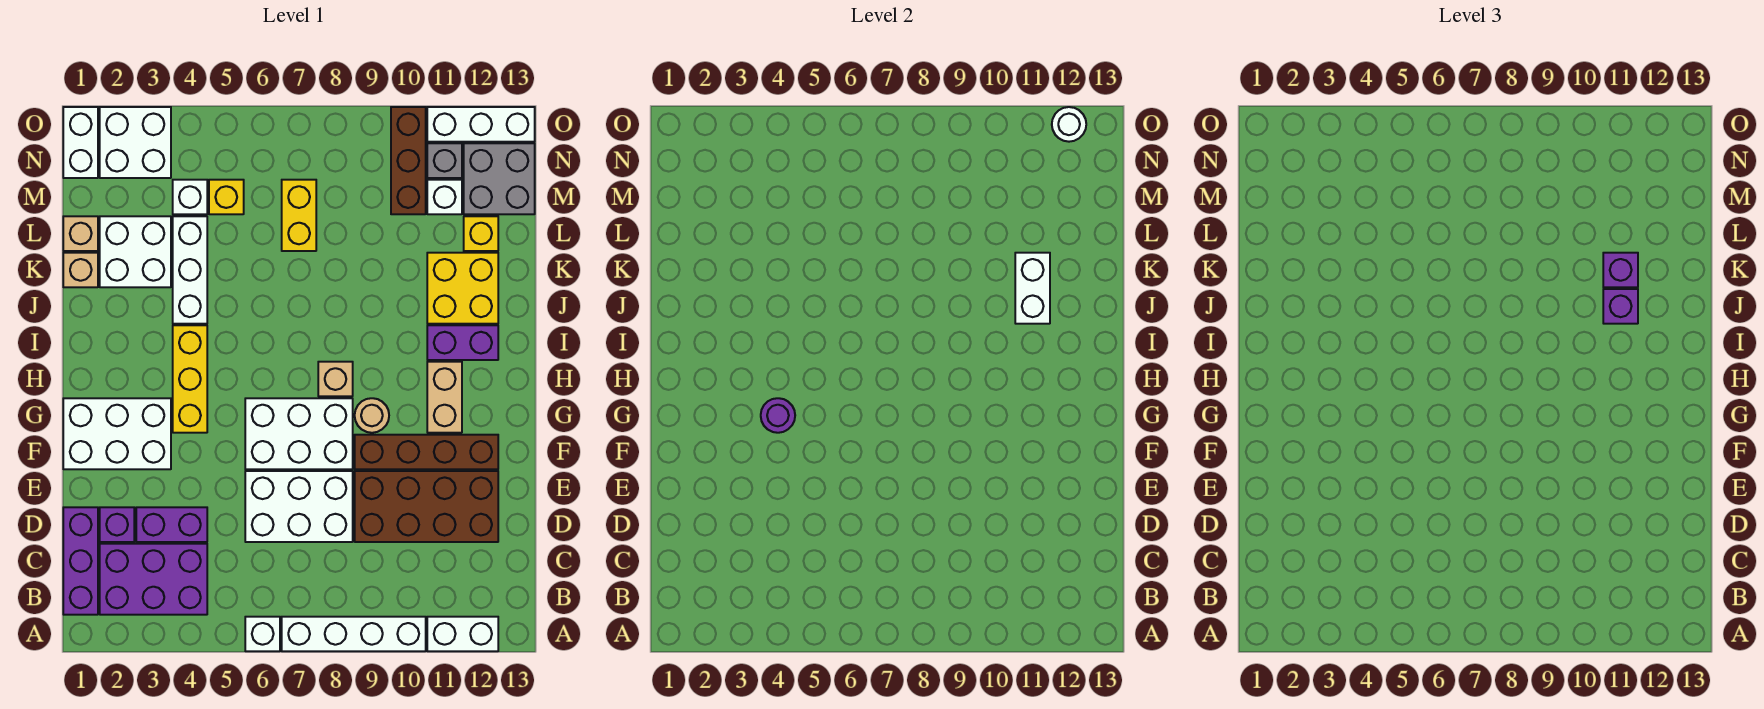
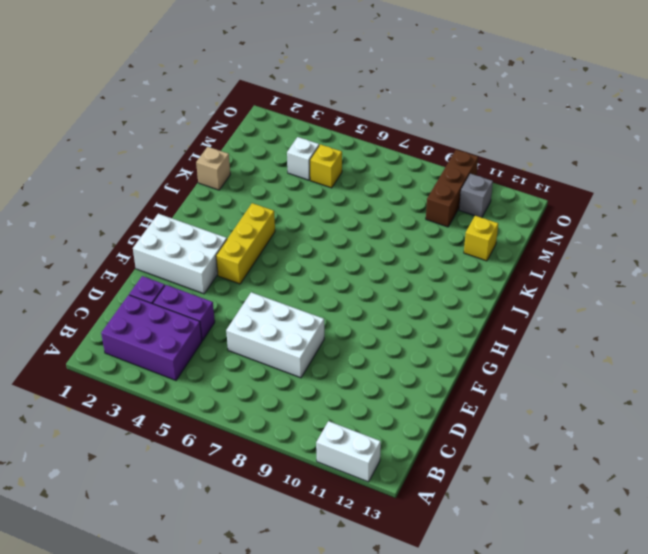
none -> white 1x1 brick [245,617,280,651]
none -> white 1x4 brick [282,617,426,651]
none -> purple 1x3 brick [63,507,98,615]
none -> brown 2x4 brick [355,471,498,542]

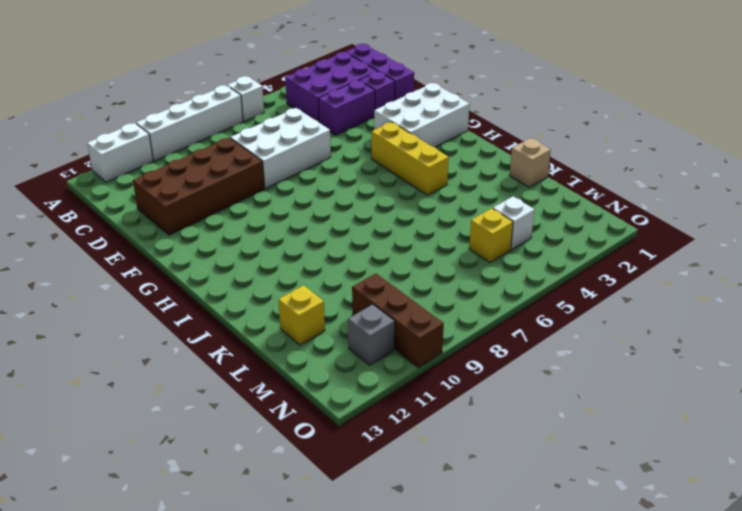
none -> white 2x3 brick [245,398,353,469]
none -> brown 1x4 brick [355,435,498,469]
none -> tan 1x1 round brick [355,398,389,433]
none -> tan 1x2 brick [427,362,462,433]

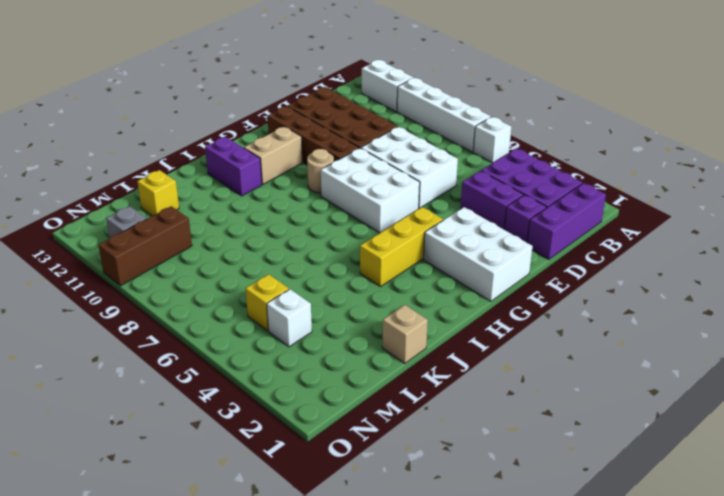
none -> tan 1x1 brick [318,362,353,396]
none -> white 1x3 brick [173,216,207,324]
none -> yellow 2x2 brick [427,253,498,324]
none -> white 2x2 brick [100,216,171,287]

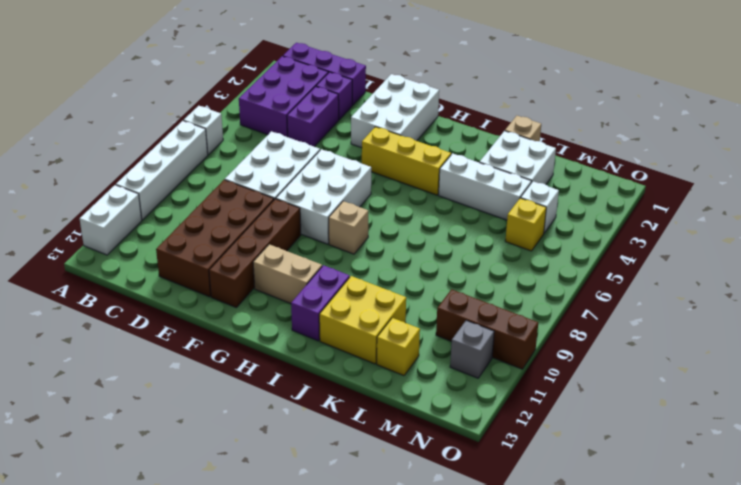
none -> tan 1x1 round brick [355,398,389,433]
none -> tan 1x1 brick [63,216,98,251]
none -> yellow 1x2 brick [282,180,316,251]
none -> white 1x1 brick [427,180,462,214]

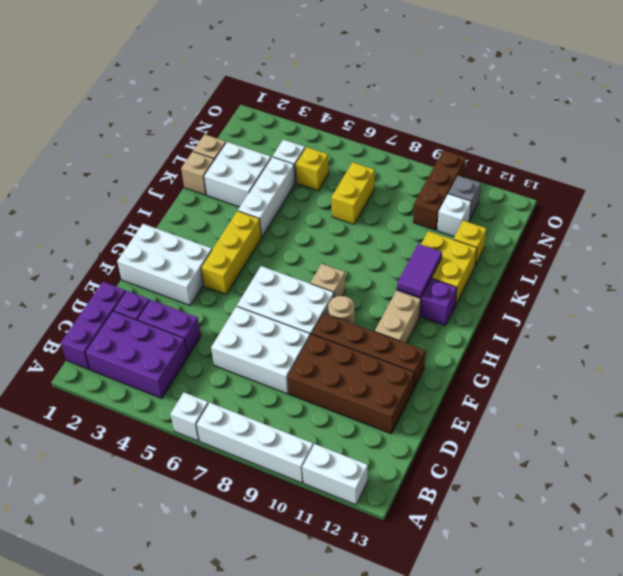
purple 1x2 tile [397,244,442,297] -> white 1x2 brick [1015,253,1050,324]
none -> grey 2x2 brick [464,143,535,214]
none -> white 1x2 brick [63,107,98,178]
none -> white 2x2 brick [100,107,171,178]
none -> white 1x3 brick [427,107,535,142]

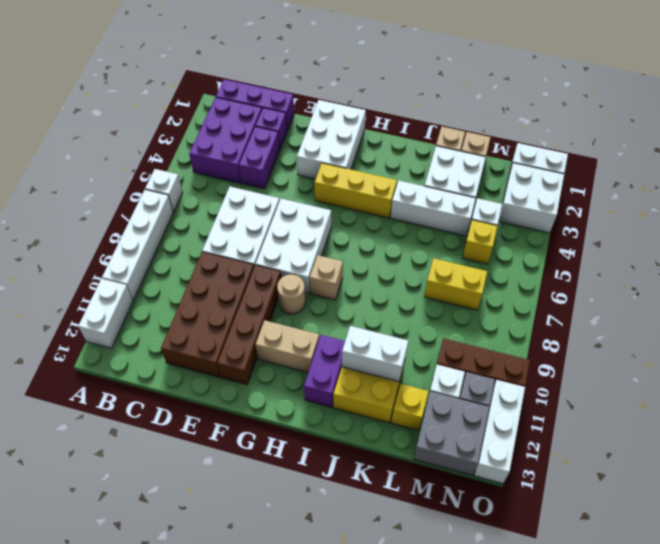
none -> purple 1x1 round brick [761,398,795,433]
none -> white 1x1 round brick [1052,107,1086,142]
none -> purple 1x1 brick [1603,289,1638,324]
none -> purple 1x1 brick [1603,253,1638,287]

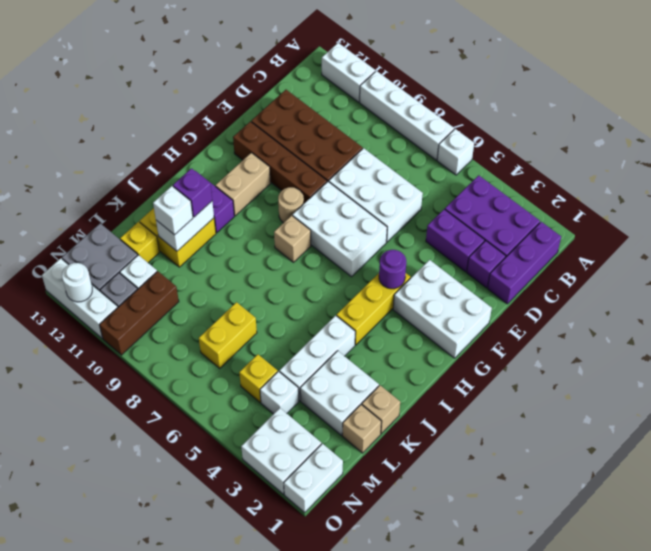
white 1x1 brick [153,186,193,235] -> purple 1x1 brick [1603,253,1638,287]

